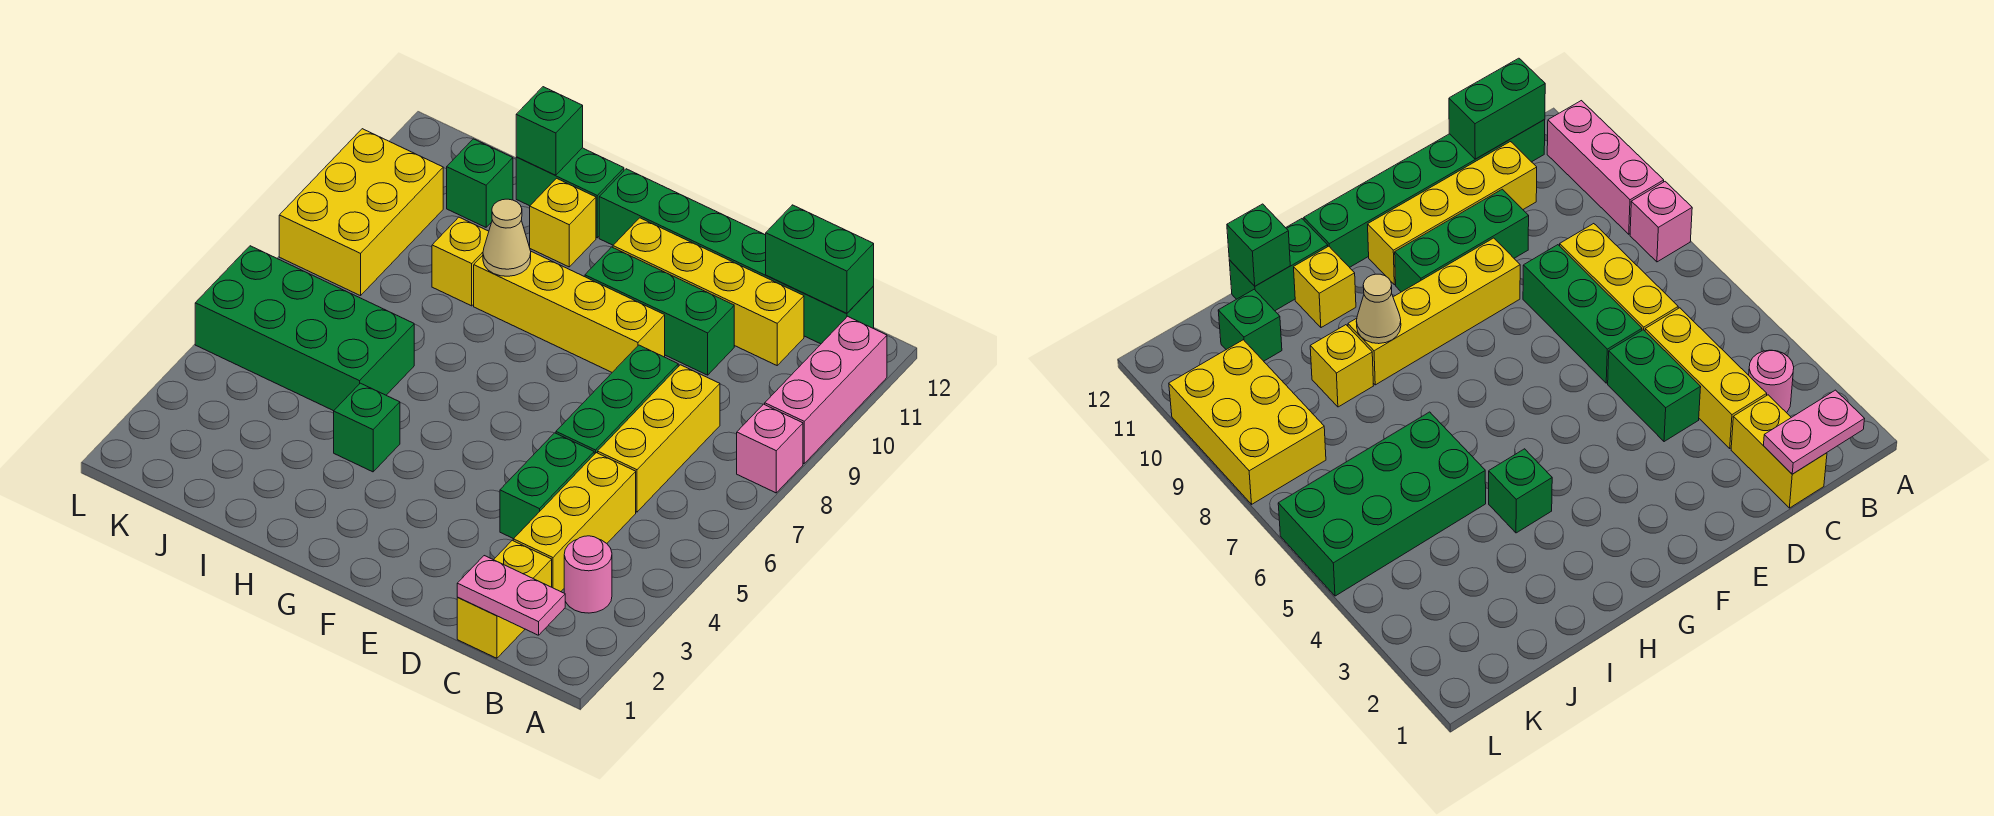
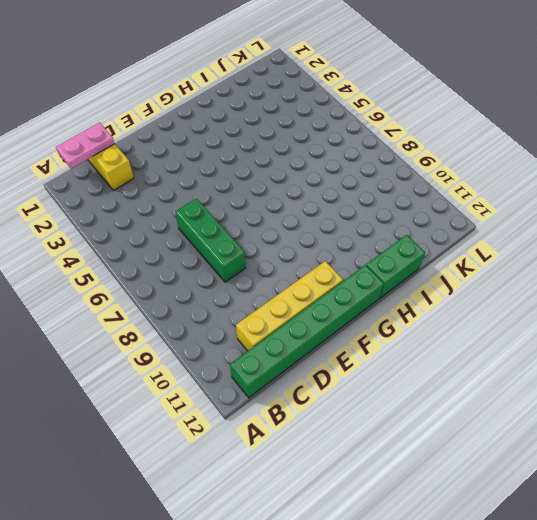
none -> pink 1x1 brick [737,404,803,493]
none -> pink 1x3 brick [765,316,887,463]
none -> pink 1x1 round brick [564,536,612,613]

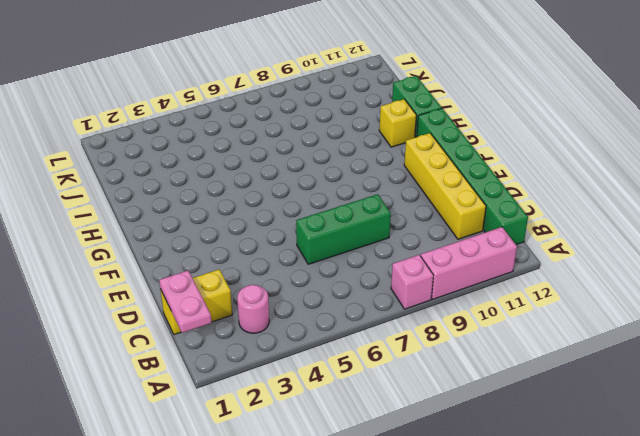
none -> yellow 1x3 brick [513,453,636,592]
none -> yellow 1x3 brick [598,365,720,512]
none -> green 1x2 brick [500,433,594,539]

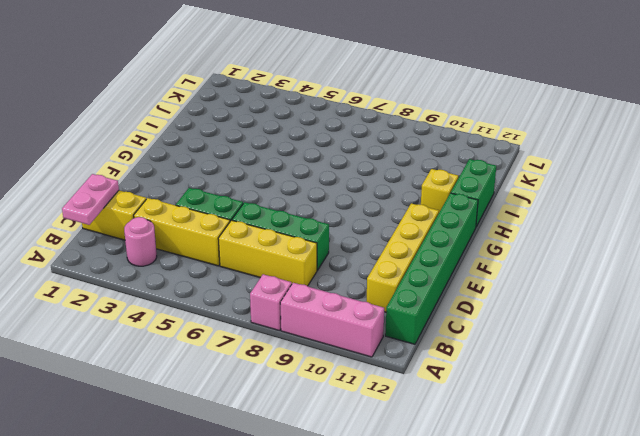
none -> green 1x3 brick [585,247,734,375]
none -> yellow 1x4 brick [474,252,665,372]
none -> green 1x1 brick [334,383,400,472]

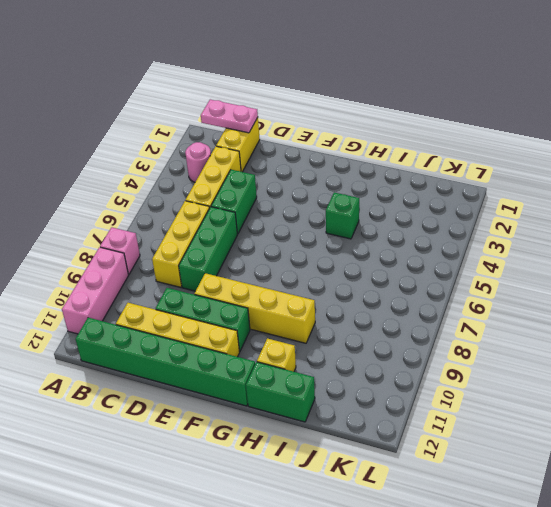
none -> green 2x4 brick [195,246,414,411]
none -> yellow 1x1 brick [432,217,489,306]
none -> green 1x1 brick [447,139,513,227]

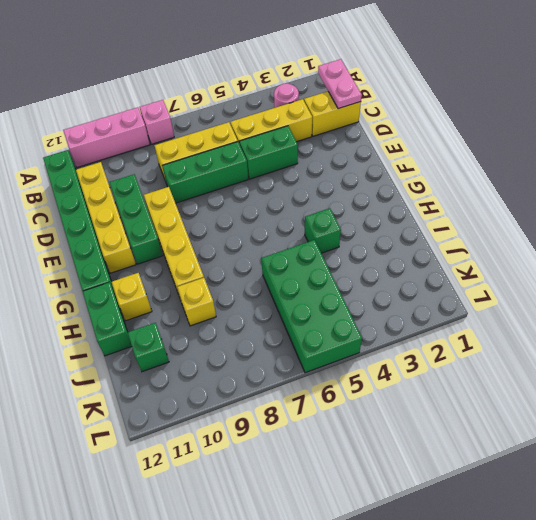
none -> yellow 2x3 brick [279,129,443,296]
none -> green 1x2 brick [766,205,874,314]
none -> tan 1x1 cone [483,199,531,276]

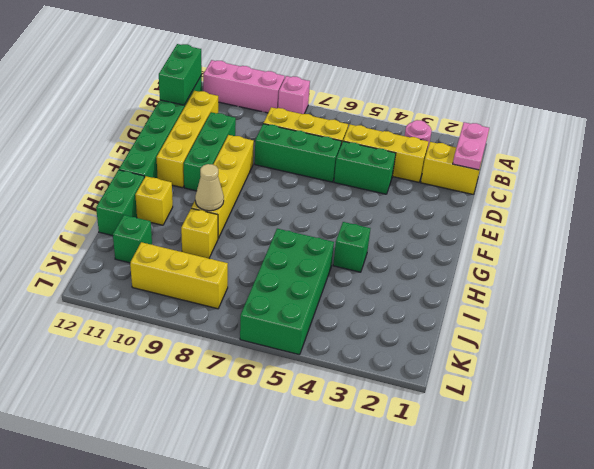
yellow 1x3 brick [130,242,228,309] -> yellow 2x3 brick [279,129,443,296]
none -> green 1x1 brick [516,87,583,175]

